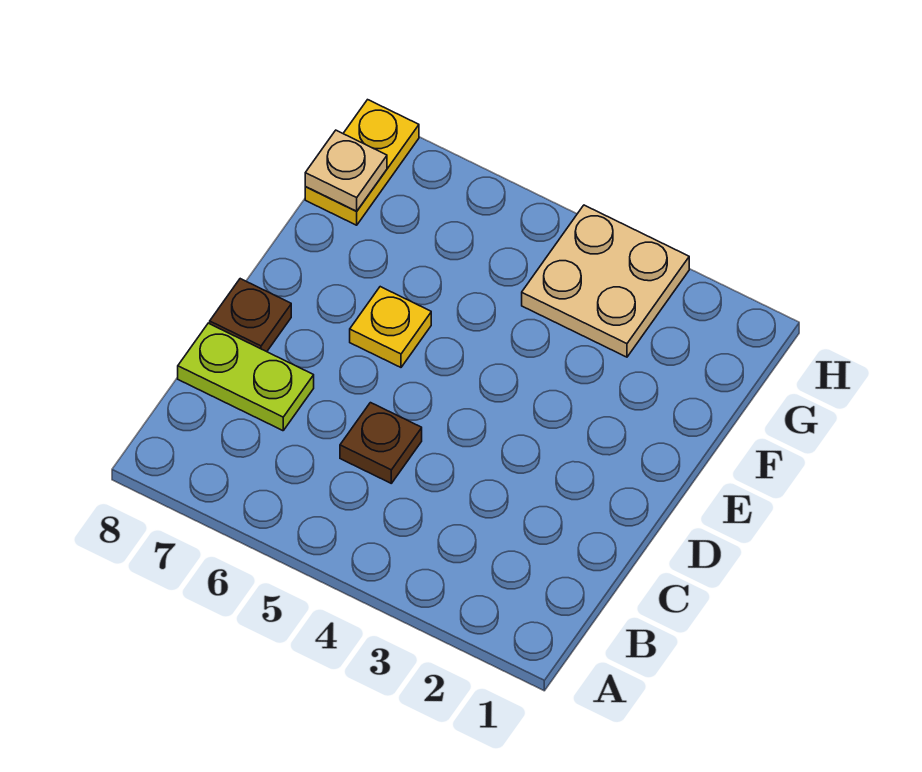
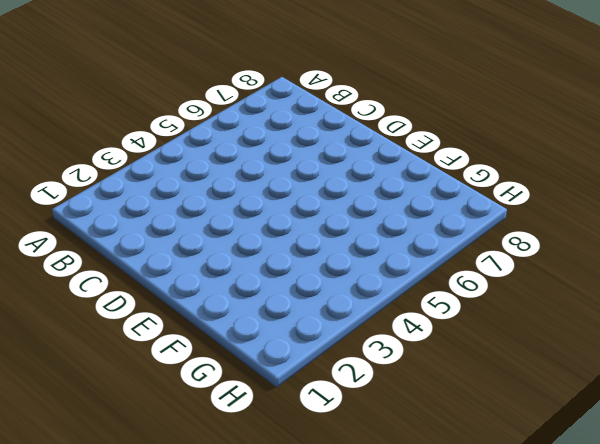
none -> brown 1x1 plate [340,403,422,483]
none -> lime 1x2 plate [178,323,314,431]

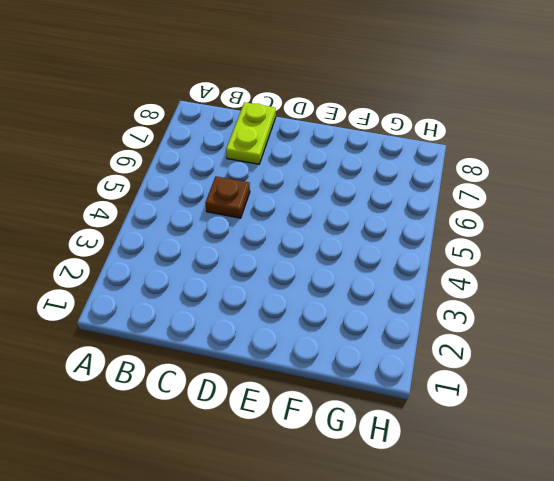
none -> brown 1x1 plate [210,279,291,352]
none -> yellow 1x1 plate [350,287,431,367]

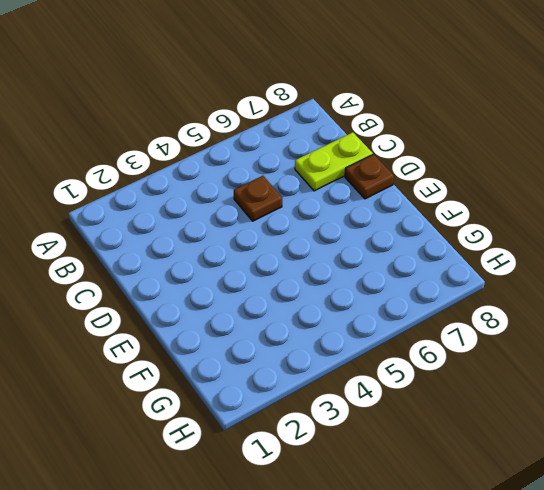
none -> yellow 1x1 plate [350,287,431,367]
none -> tan 2x2 plate [522,205,689,357]

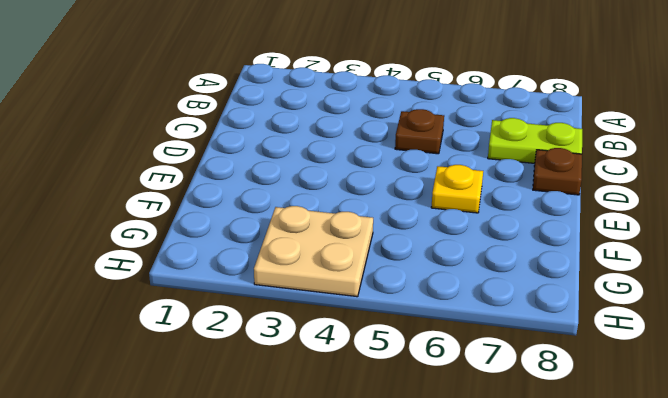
none -> yellow 1x2 plate [305,100,419,225]
none -> tan 1x1 plate [305,130,387,211]

